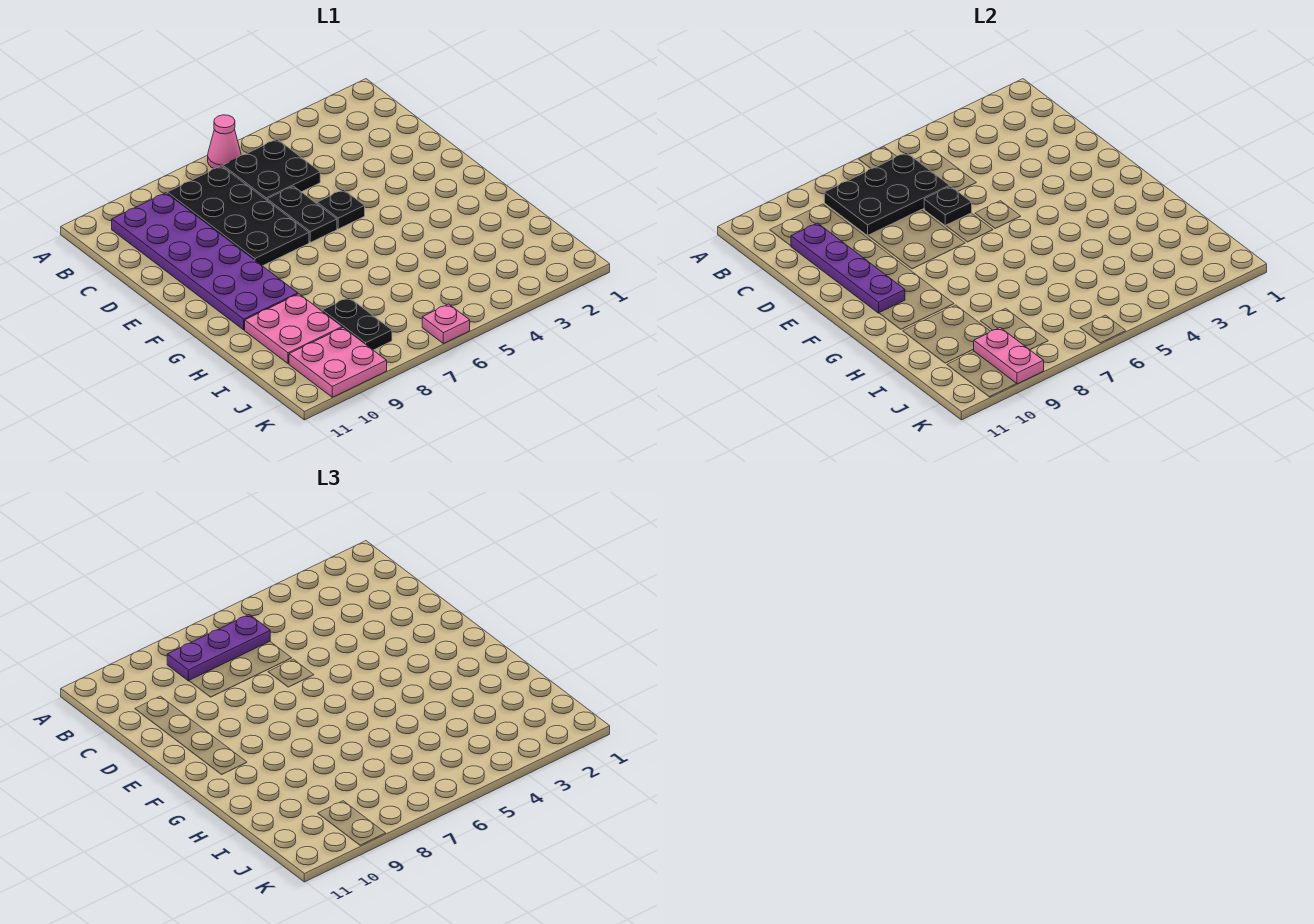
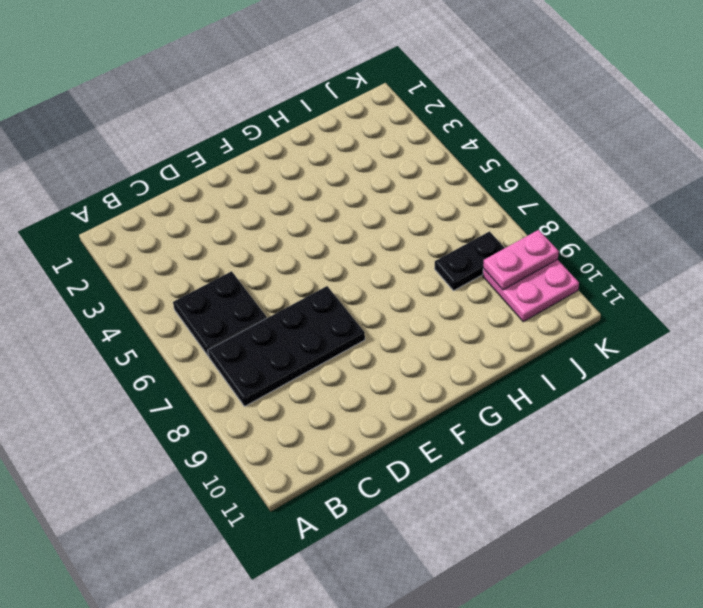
none -> pink 1x1 cone [208,115,241,169]
none -> purple 2x6 plate [112,193,298,330]
none -> black 1x2 plate [267,186,337,242]

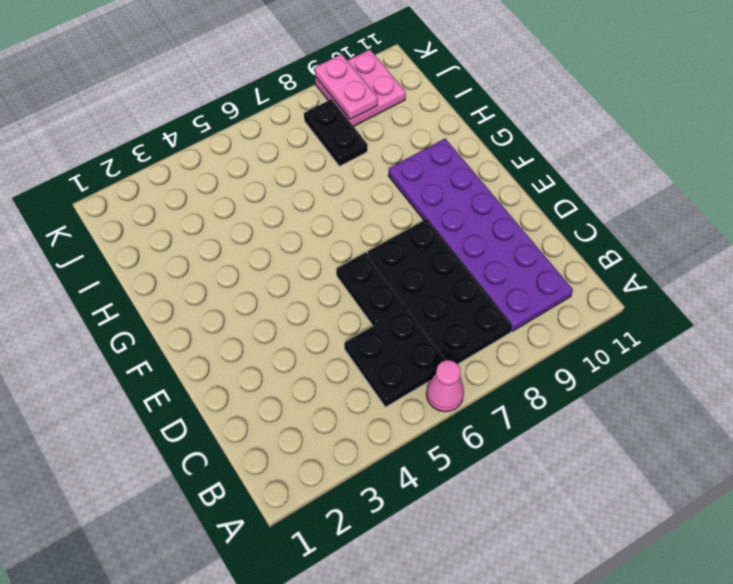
none -> black 1x1 plate [317,190,365,229]
none -> pink 2x2 plate [245,294,342,364]
none -> pink 1x1 plate [422,304,470,344]

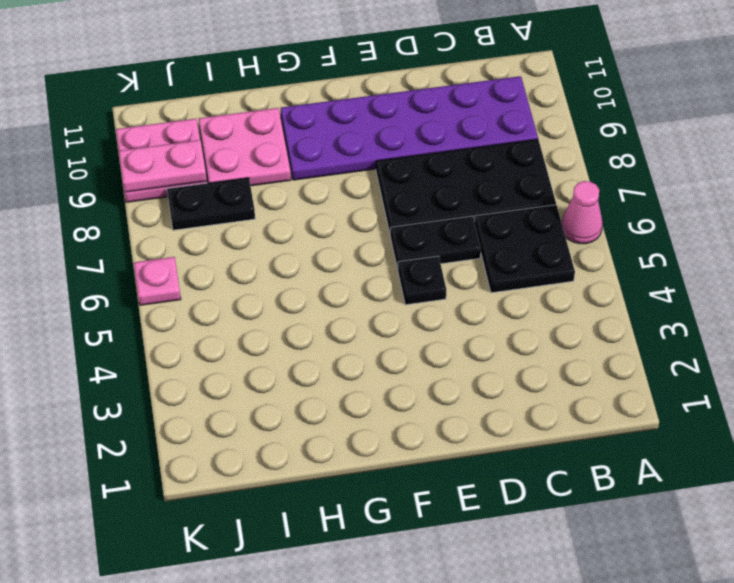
none -> black 2x3 plate [824,153,950,236]
none -> purple 1x4 plate [791,223,905,313]
none -> black 1x1 plate [924,186,972,226]

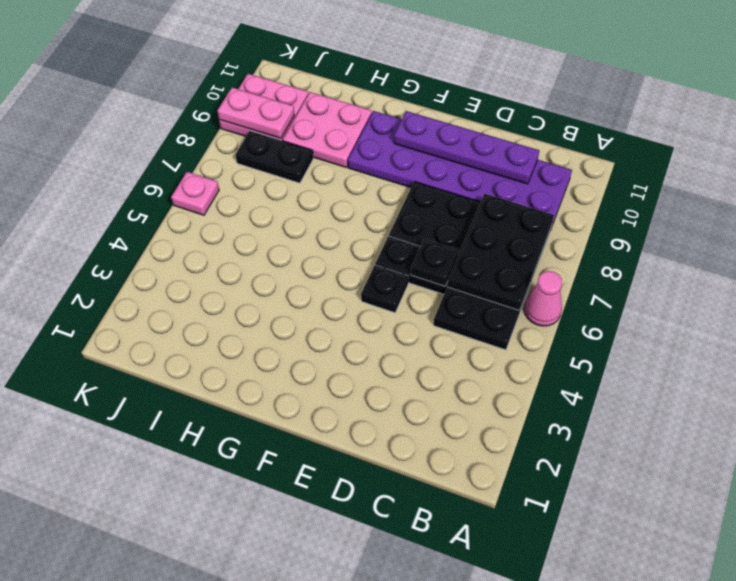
none -> purple 1x3 plate [167,615,270,681]

